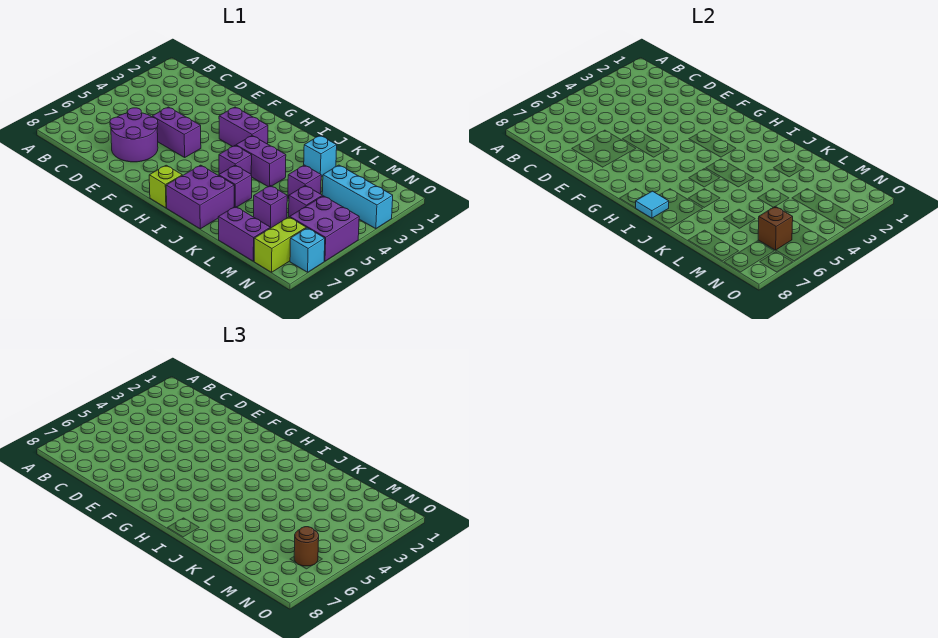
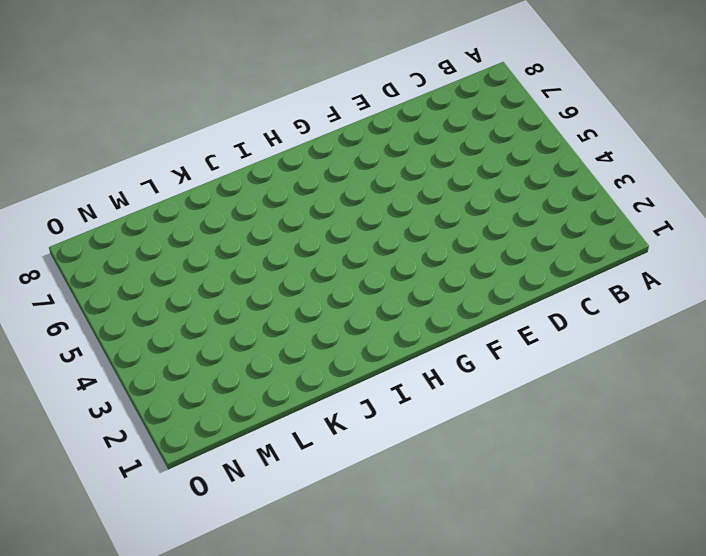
none -> purple 2x2 round brick [110,108,158,162]
none -> purple 1x2 brick [152,107,201,157]
none -> purple 1x2 brick [219,107,268,147]

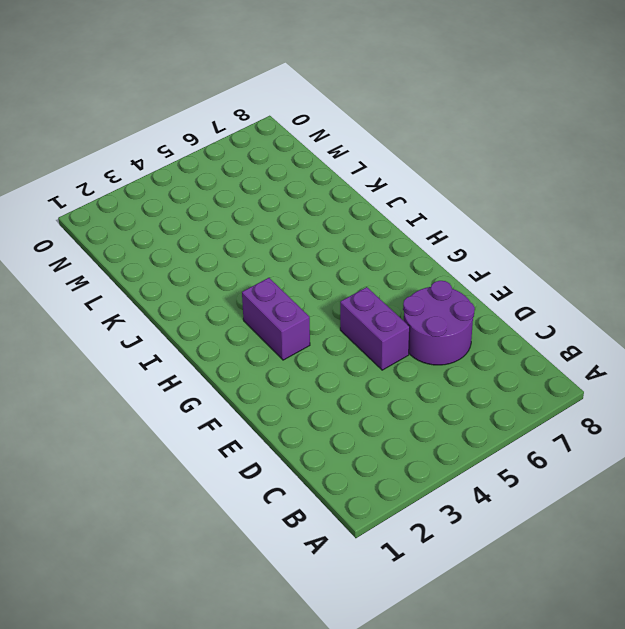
none -> lime 1x1 brick [149,165,182,208]
none -> purple 1x2 brick [236,136,286,187]
none -> purple 1x1 brick [219,145,252,174]

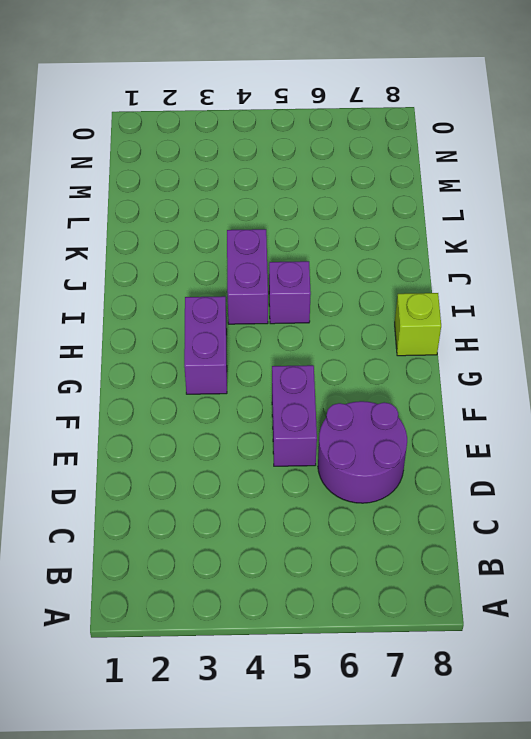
none -> purple 2x2 brick [166,165,234,229]
none -> purple 1x1 brick [219,165,252,207]
none -> cyan 1x1 brick [304,136,337,177]

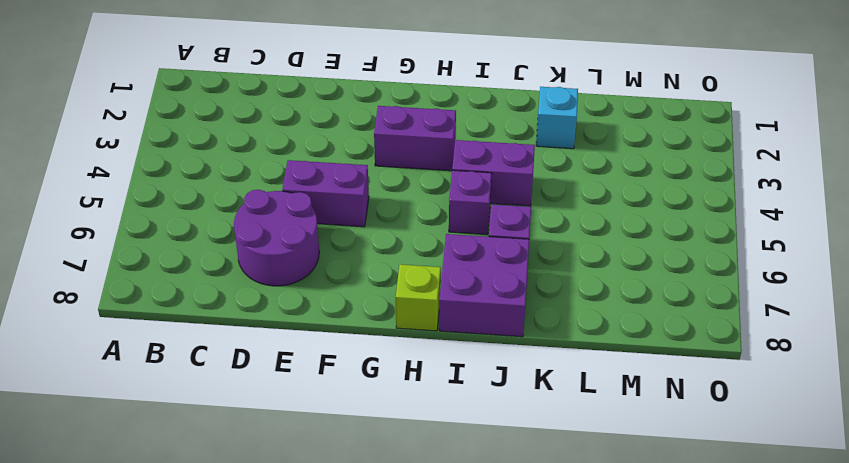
none -> purple 1x1 brick [288,165,321,199]
none -> purple 1x1 brick [254,186,287,228]
none -> purple 1x2 brick [218,206,270,261]

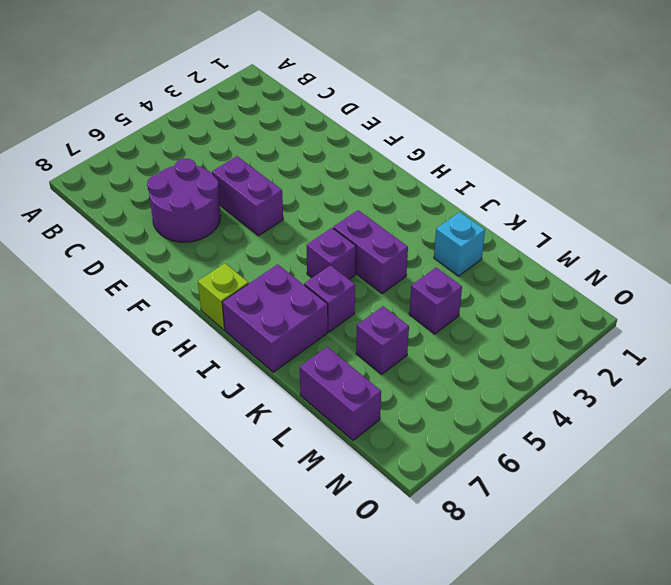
none -> purple 1x2 brick [219,107,268,147]
none -> cyan 1x3 brick [322,165,393,229]
none -> purple 1x1 brick [289,186,322,217]

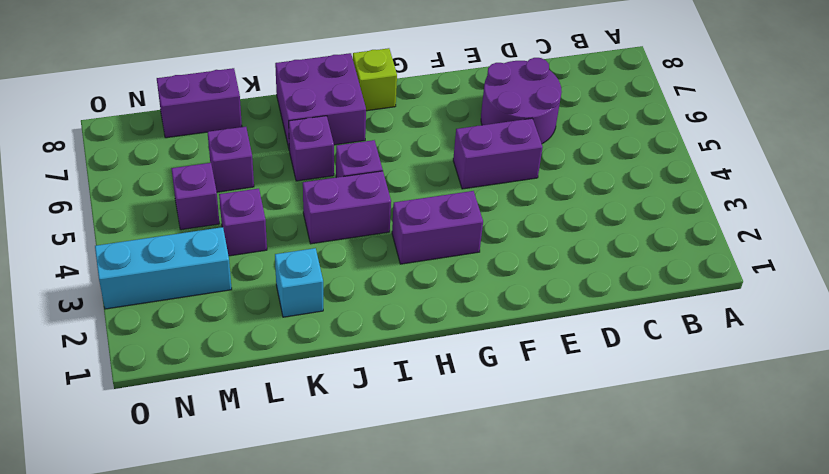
none -> purple 2x2 brick [290,196,359,261]
none -> lime 1x2 brick [254,217,306,272]
none -> cyan 1x1 brick [290,228,325,272]

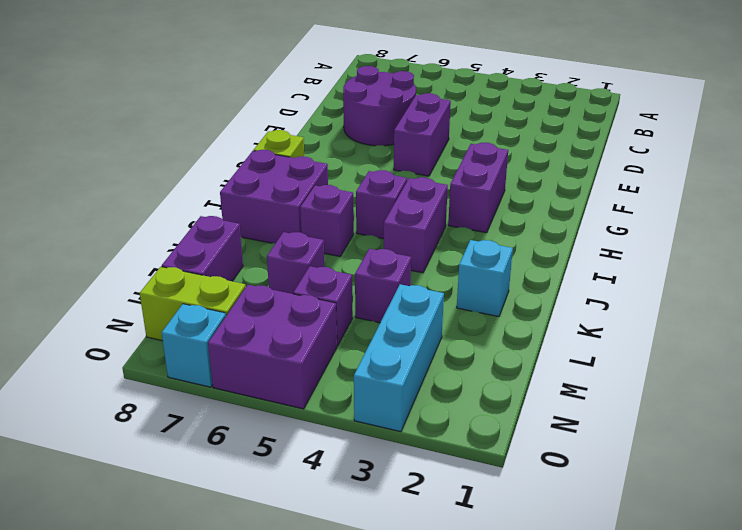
none -> cyan 1x1 tile [636,191,669,218]
none -> brown 1x1 brick [758,206,793,250]
none -> brown 1x1 round brick [294,527,319,566]

